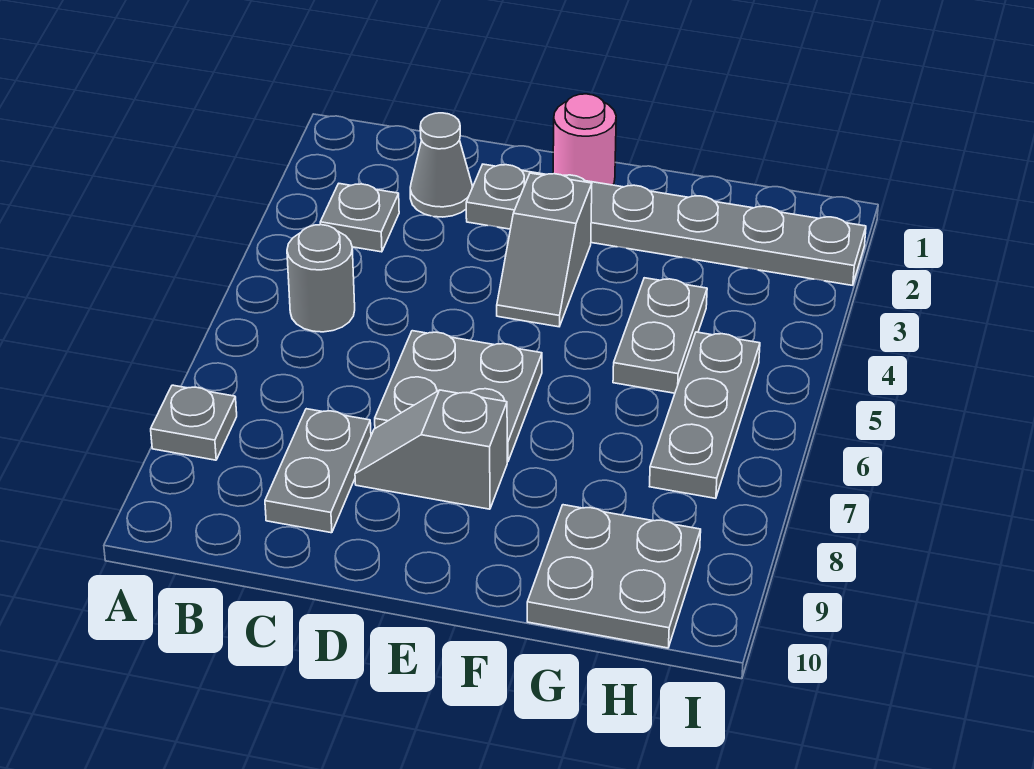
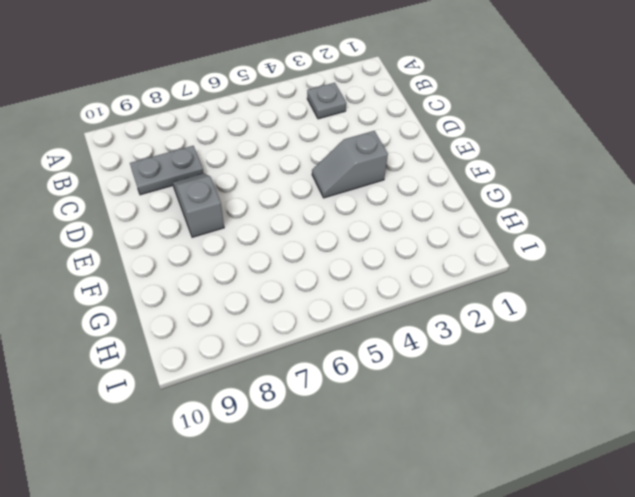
none -> grey 1x1 plate [151,385,237,460]
none -> grey 1x1 round brick [287,225,355,332]
none -> grey 1x1 cone [410,113,473,217]

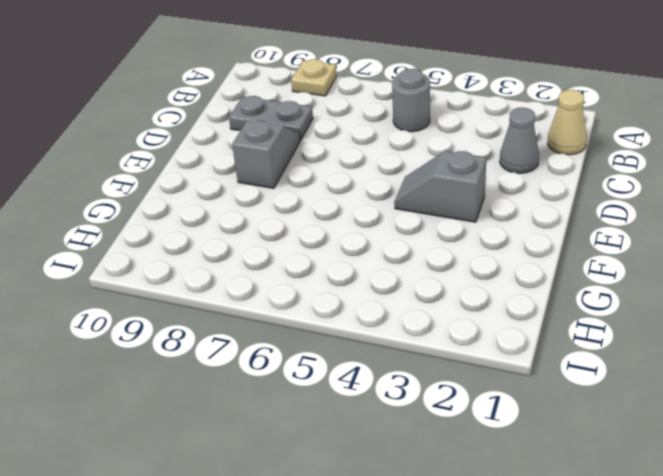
tan 1x1 plate [291,59,337,96] -> grey 1x1 plate [151,385,237,460]
tan 1x1 cone [548,90,587,155] -> none
none -> grey 1x1 plate [320,184,399,252]
none -> grey 1x6 plate [466,164,866,285]
none -> grey 2x2 plate [375,331,542,462]

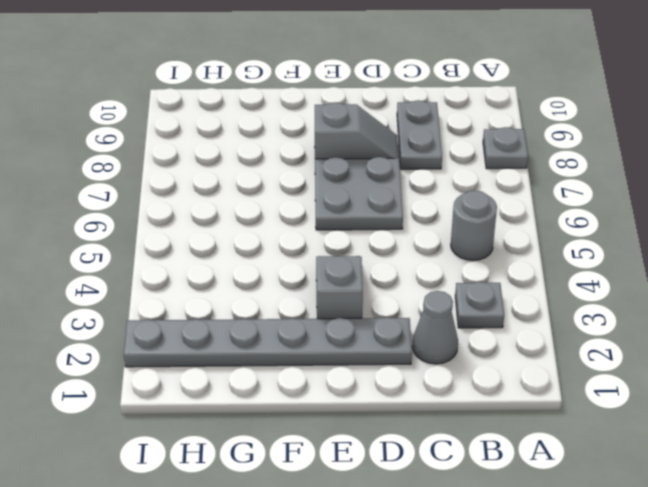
none -> pink 1x1 round brick [553,94,616,185]
none -> grey 1x2 plate [613,278,707,393]
none -> grey 2x2 plate [527,505,701,648]

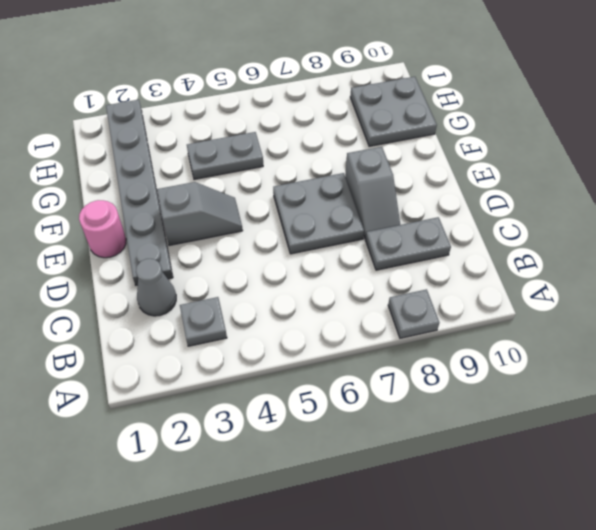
none -> grey 1x1 round brick [287,225,355,332]
none -> grey 1x3 plate [649,332,760,498]

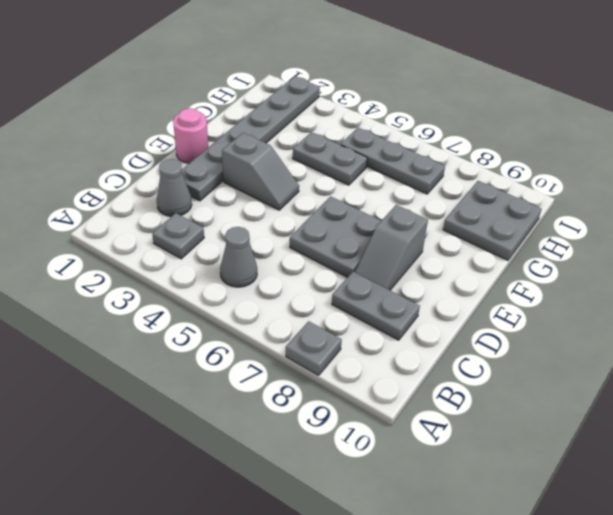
grey 1x1 cone [220,227,257,287] -> grey 1x1 round brick [287,225,355,332]

